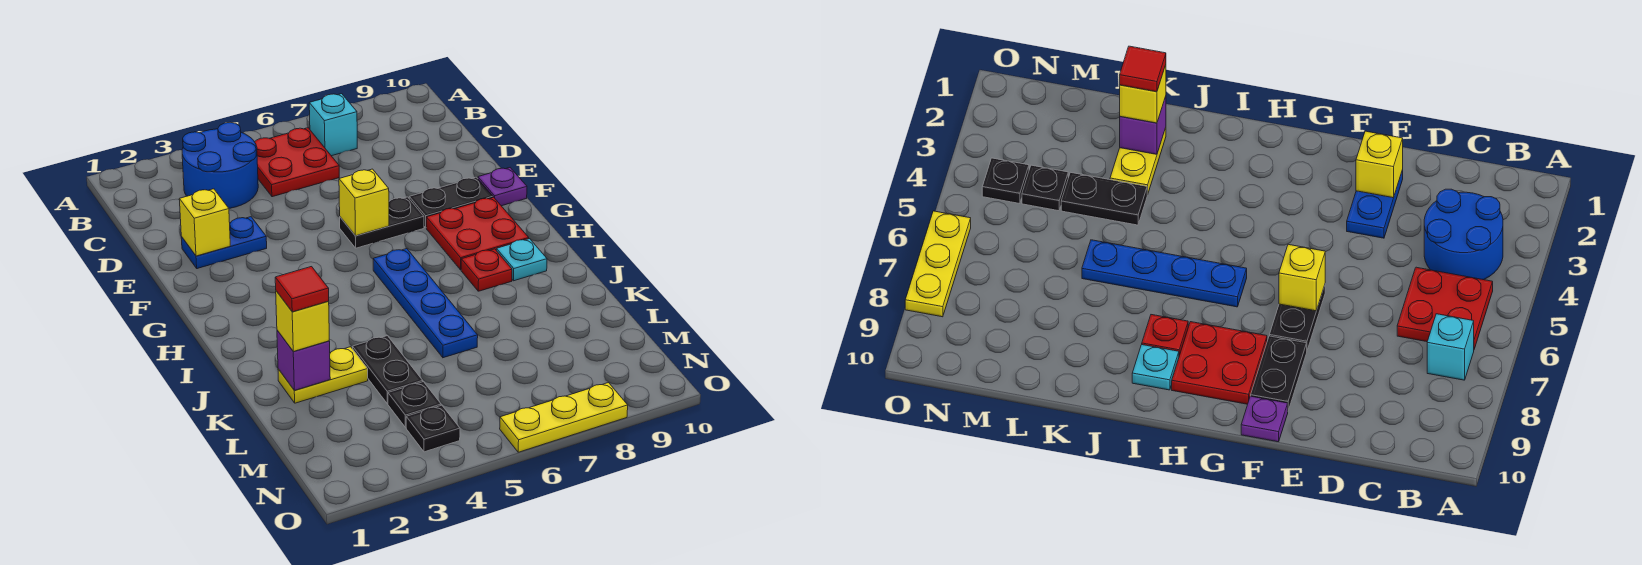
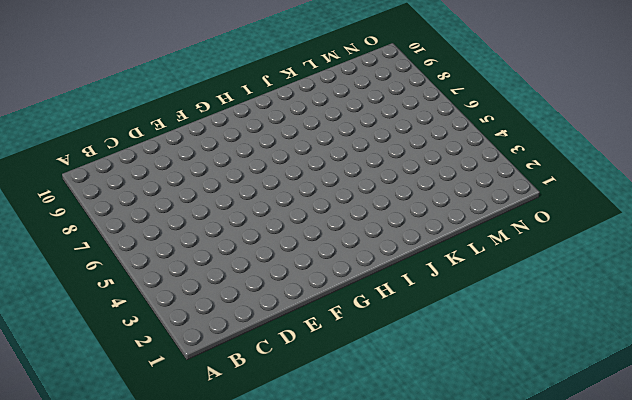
none -> blue 2x2 round brick [182,122,258,208]
none -> red 2x2 plate [255,128,339,197]
none -> cyan 1x1 brick [309,94,357,156]

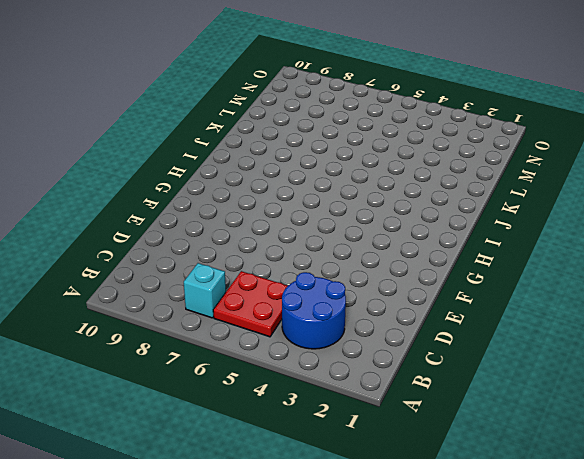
none -> blue 1x2 plate [181,217,267,269]
none -> black 1x2 plate [340,197,424,248]
none -> black 1x2 plate [409,177,493,228]

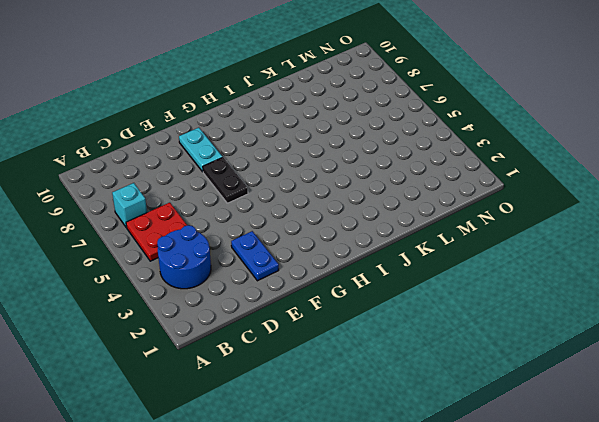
cyan 1x2 plate [179,128,223,172] -> black 1x2 plate [409,177,493,228]
none -> purple 1x1 plate [478,168,527,206]
none -> red 2x2 plate [426,197,529,270]
none -> blue 1x4 plate [373,249,478,358]

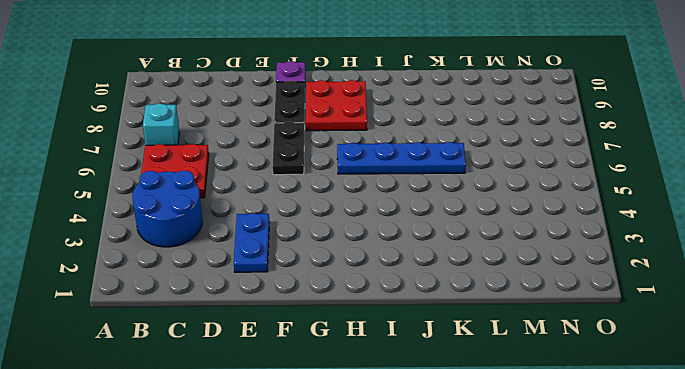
none -> red 1x1 plate [461,249,512,291]
none -> cyan 1x1 plate [496,239,547,281]
none -> yellow 1x2 plate [278,347,368,403]

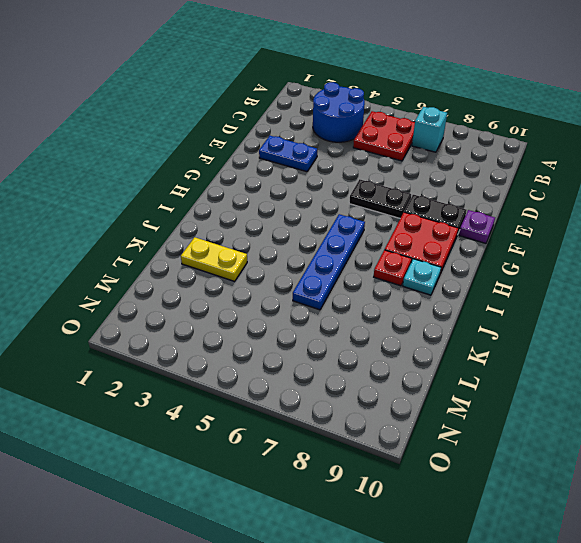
none -> black 1x2 plate [353,336,423,404]
none -> black 1x1 plate [388,382,441,428]
none -> black 1x1 plate [406,405,460,452]

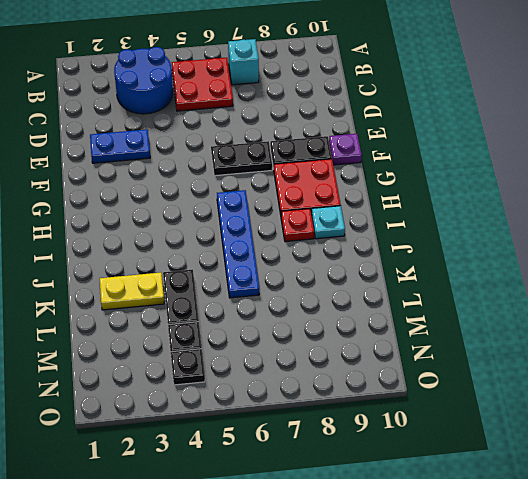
none -> yellow 1x3 plate [500,383,628,452]
none -> yellow 1x1 brick [179,189,230,256]
none -> yellow 1x1 brick [339,169,389,236]

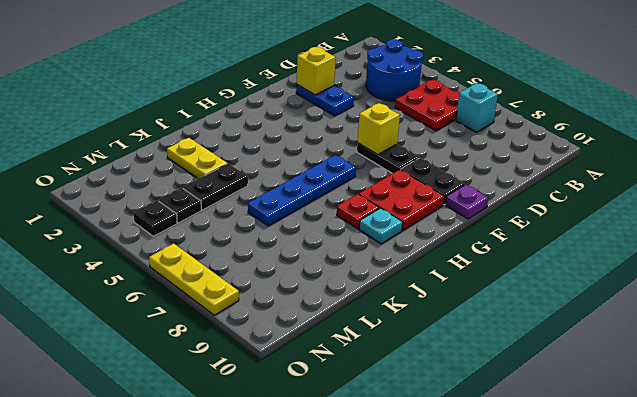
none -> purple 1x1 brick [277,330,330,390]
none -> yellow 1x1 brick [276,291,329,351]
none -> red 1x1 tile [275,267,329,312]

